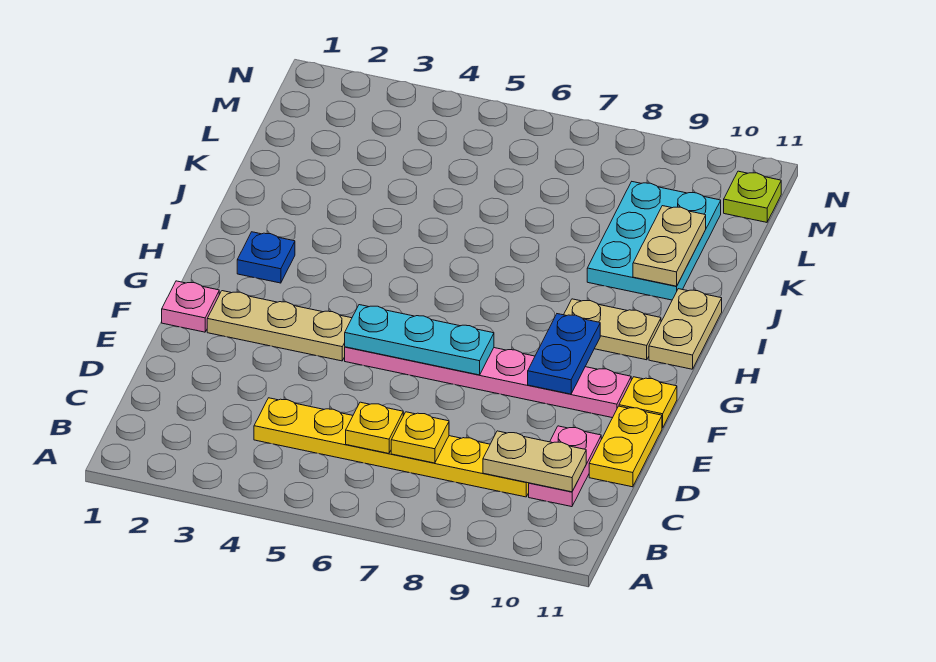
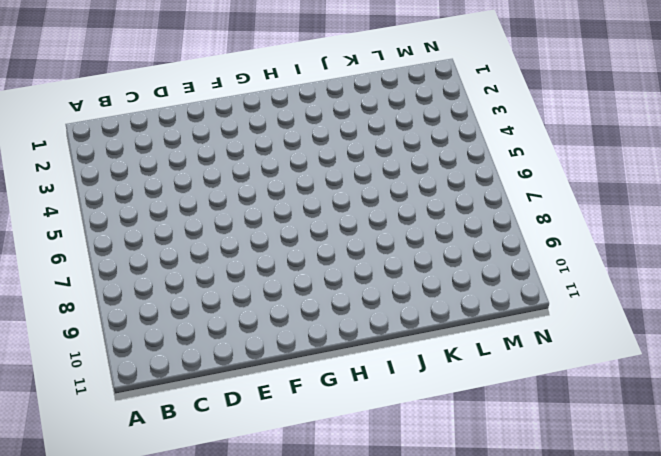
none -> yellow 1x6 plate [254,398,529,497]
none -> pink 1x2 plate [529,426,601,507]
none -> yellow 1x2 plate [589,406,662,487]

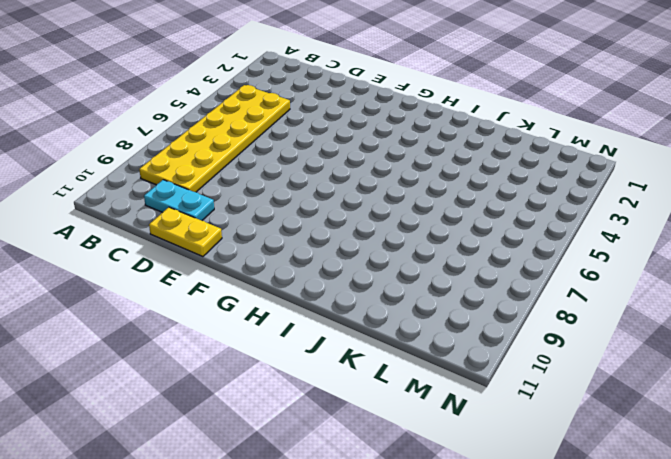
yellow 2x6 plate [139,85,290,192] -> yellow 1x6 plate [254,398,529,497]
cyan 1x2 plate [144,180,214,221] -> pink 1x2 plate [529,426,601,507]
none -> pink 1x1 plate [162,281,219,332]
none -> tan 1x3 plate [207,291,352,361]
none -> pink 1x6 plate [345,347,631,418]

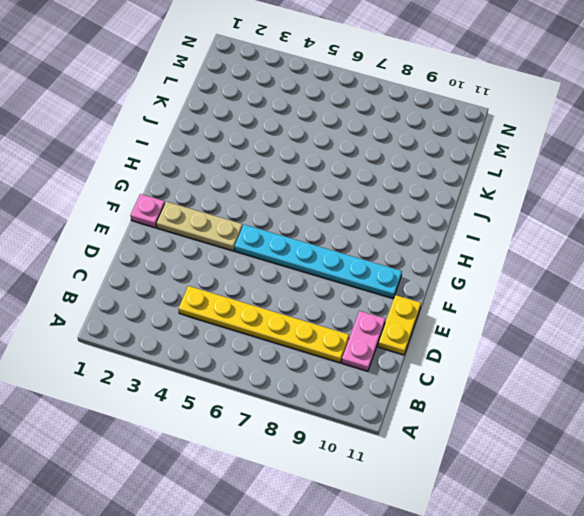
cyan 1x6 plate [235,225,402,299] -> pink 1x6 plate [345,347,631,418]
none -> yellow 1x1 plate [619,377,677,428]
none -> blue 1x1 plate [237,232,295,283]
none -> tan 1x2 plate [564,299,661,360]

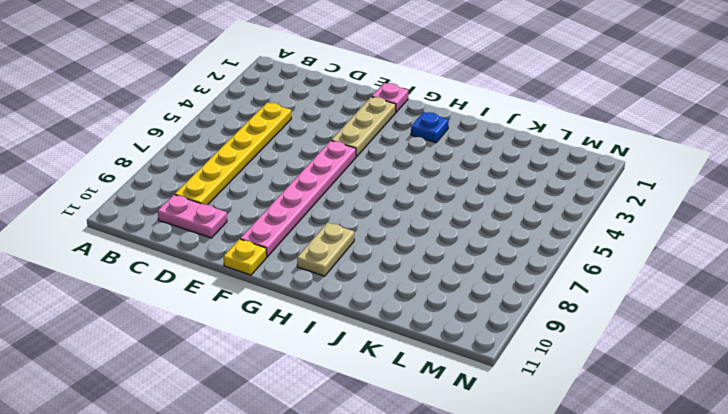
none -> yellow 1x2 plate [589,406,662,487]
none -> tan 1x2 plate [649,289,722,369]
none -> cyan 2x3 plate [587,182,721,300]

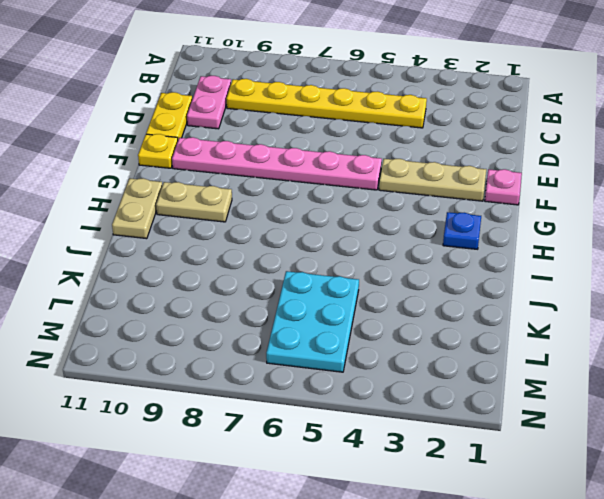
cyan 2x3 plate [266,271,359,372] -> cyan 2x3 plate moved to [587,182,721,300]
none -> lime 1x1 plate [724,171,781,222]
none -> yellow 1x1 plate [346,402,403,453]
none -> yellow 1x1 plate [391,412,449,463]

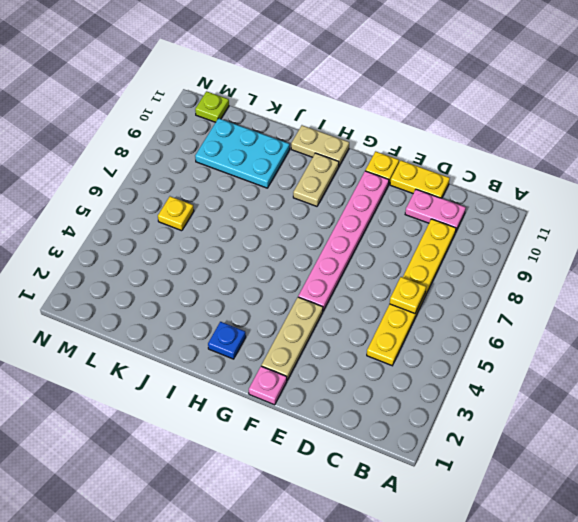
yellow 1x1 plate [158,196,194,231] -> yellow 1x1 plate moved to [391,412,449,463]
none -> tan 1x2 plate [483,431,586,492]
none -> cyan 1x3 plate [345,305,494,375]
none -> blue 1x2 plate [528,314,600,394]

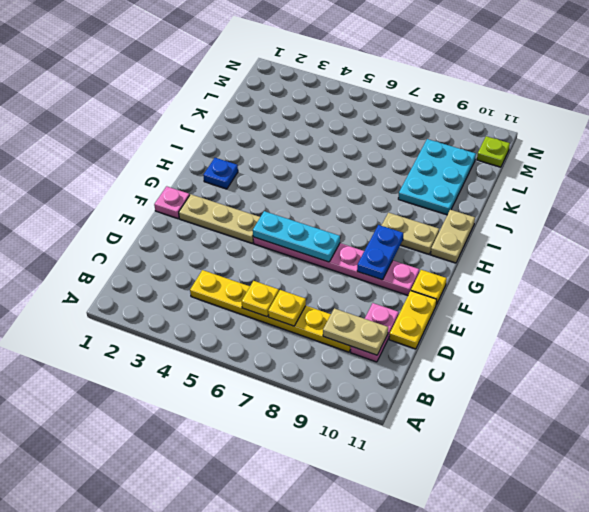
none -> tan 1x2 plate [633,206,706,286]

